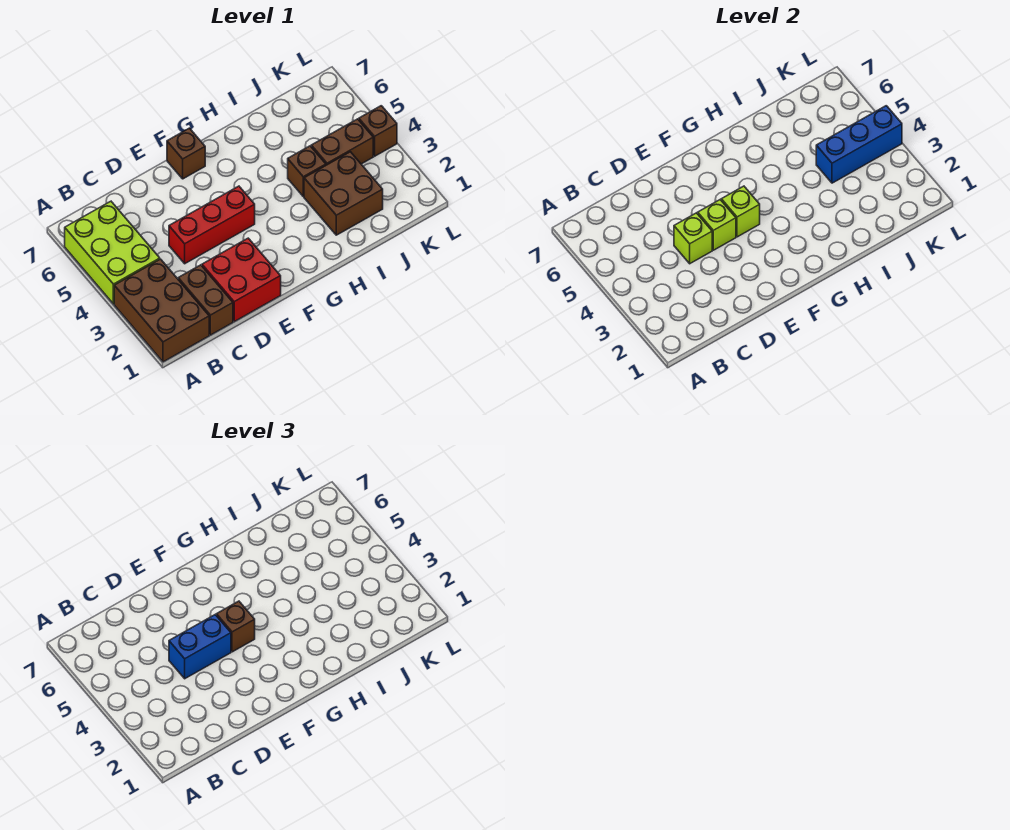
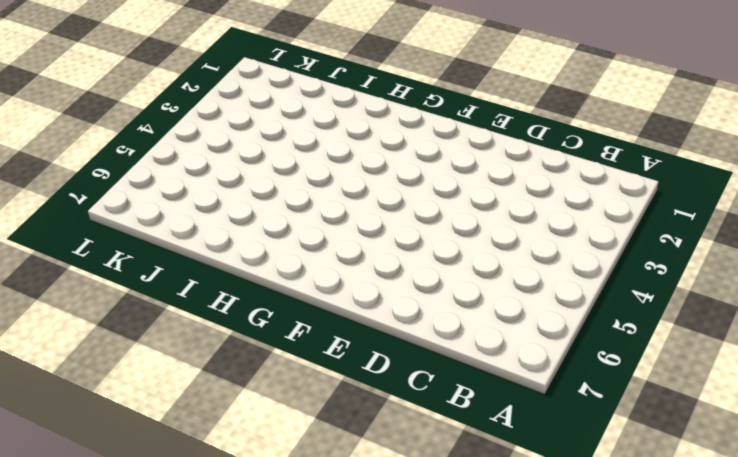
none -> brown 2x3 brick [114,259,209,362]
none -> lime 2x3 brick [65,201,160,304]
none -> brown 1x2 brick [178,265,233,335]

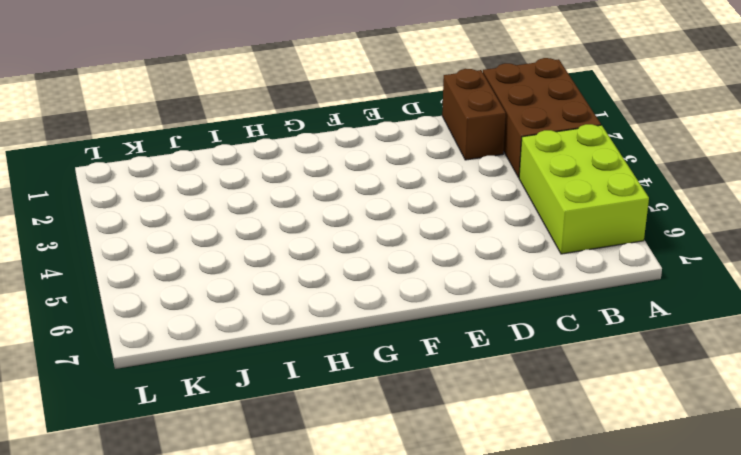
none -> red 2x2 brick [202,238,281,321]
none -> red 1x3 brick [169,186,255,264]
none -> brown 1x1 brick [167,128,205,179]

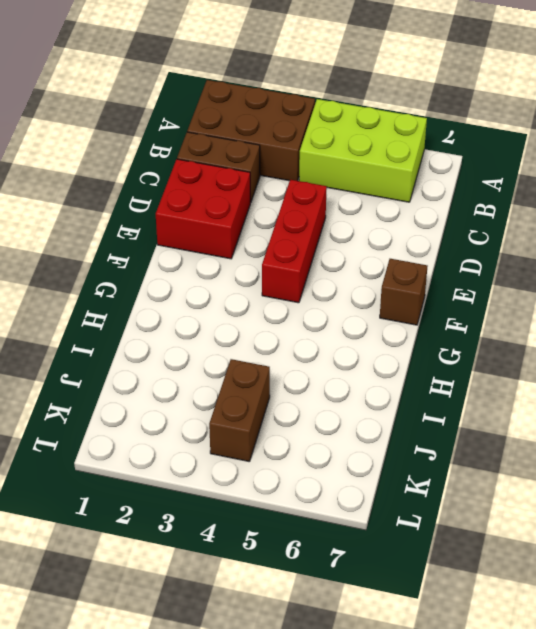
none -> brown 2x2 brick [304,152,383,235]
none -> brown 1x1 brick [288,146,326,197]
none -> brown 1x1 brick [359,106,397,156]

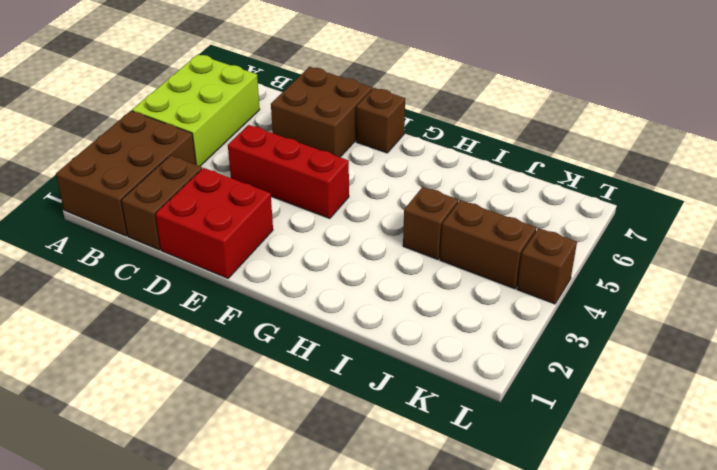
brown 2x2 brick [271,67,372,157] -> brown 2x2 brick moved to [304,152,383,235]
none -> lime 1x1 brick [674,213,712,264]
none -> lime 1x1 brick [698,200,736,250]
none -> lime 1x1 brick [721,186,760,237]

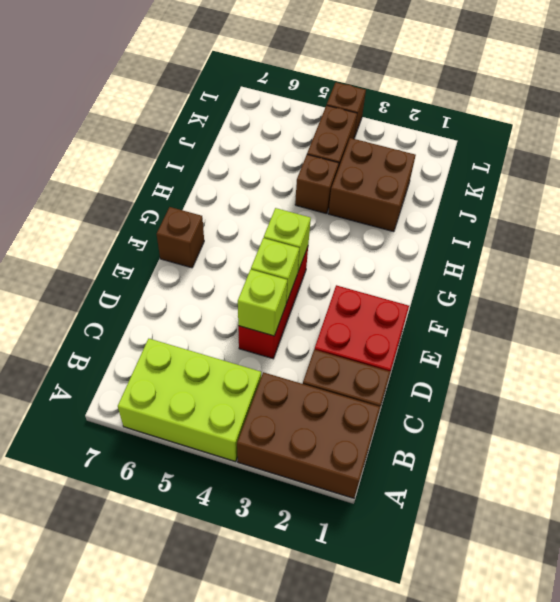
none -> blue 1x3 brick [816,106,902,183]
none -> blue 1x2 brick [169,615,231,679]
none -> brown 1x1 brick [216,601,255,652]

